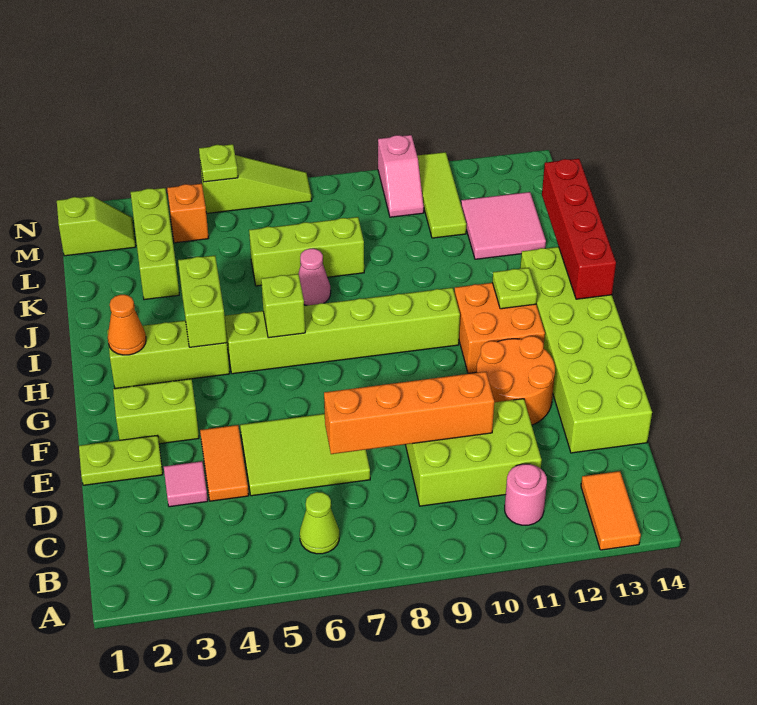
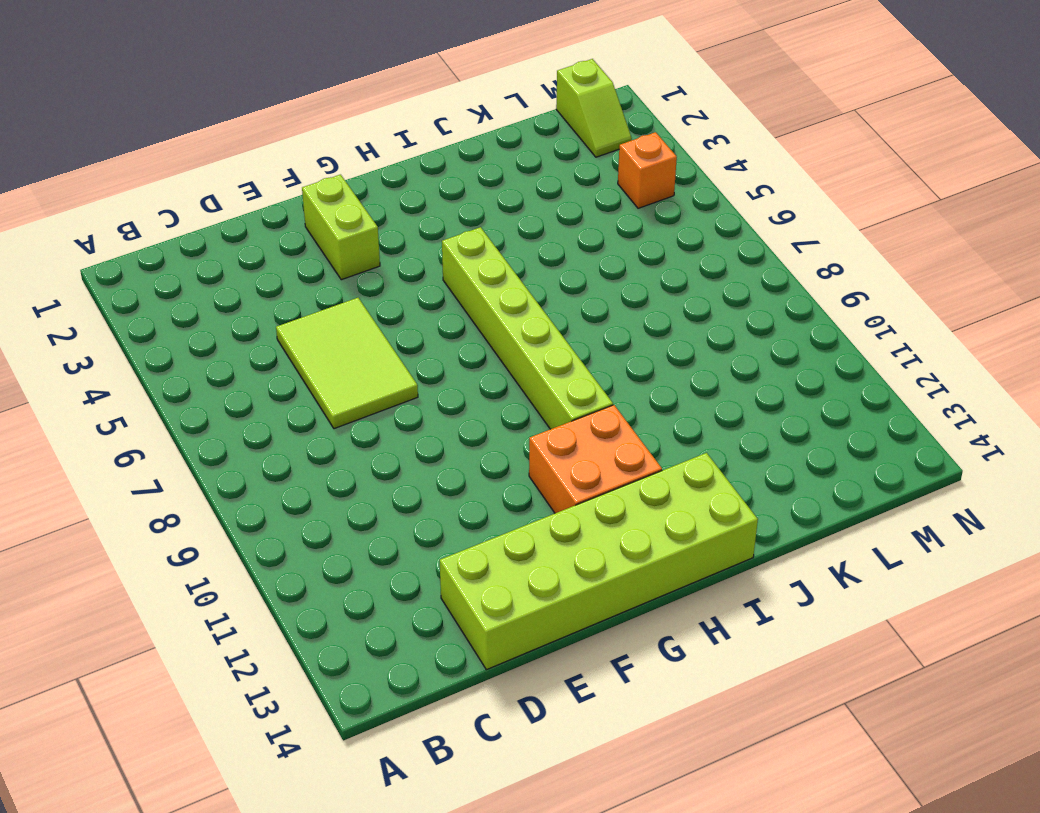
none -> orange 1x2 tile [581,471,641,550]
none -> lime 1x1 cone [300,492,339,554]
none -> pink 1x1 round brick [505,464,547,525]
none -> lime 2x3 brick [405,399,542,506]

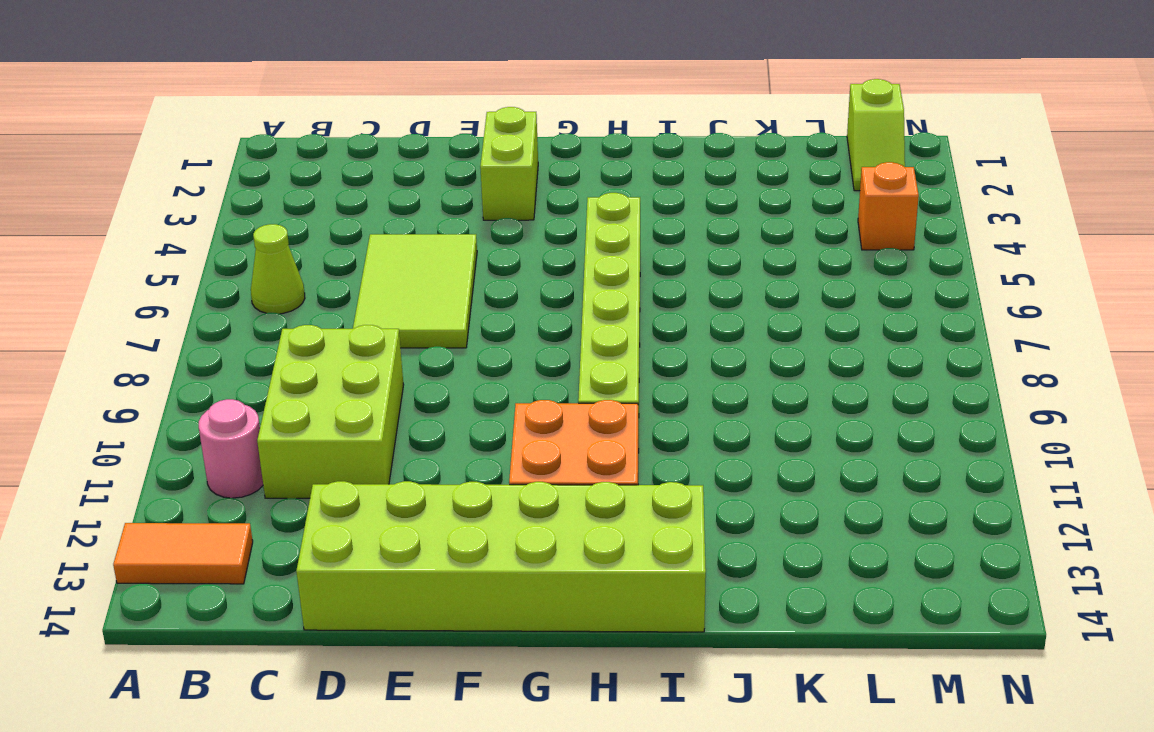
none -> pink 1x1 tile [164,461,208,507]
none -> orange 1x2 tile [200,425,249,501]
none -> lime 1x2 plate [79,435,163,485]
none -> orange 2x2 round brick [477,336,555,425]

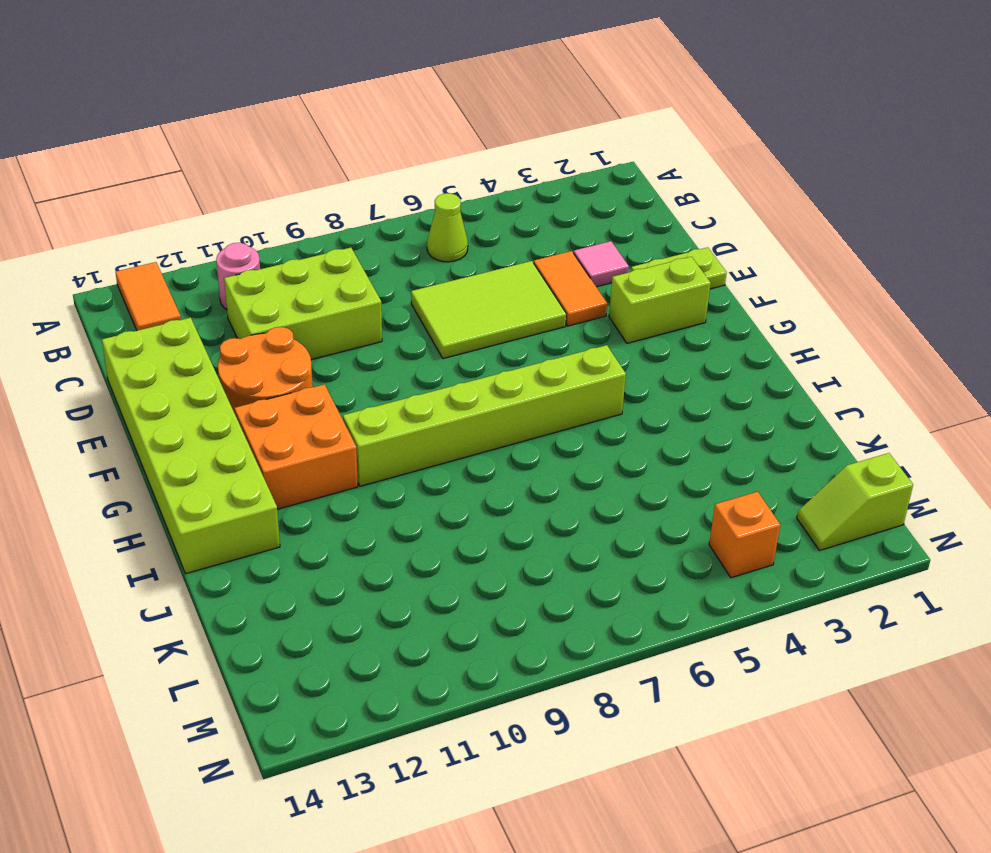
none -> lime 1x3 brick [107,320,230,389]
none -> pink 1x1 cone [298,249,331,306]
none -> lime 1x3 brick [131,188,179,300]
none -> lime 1x3 brick [249,217,364,286]

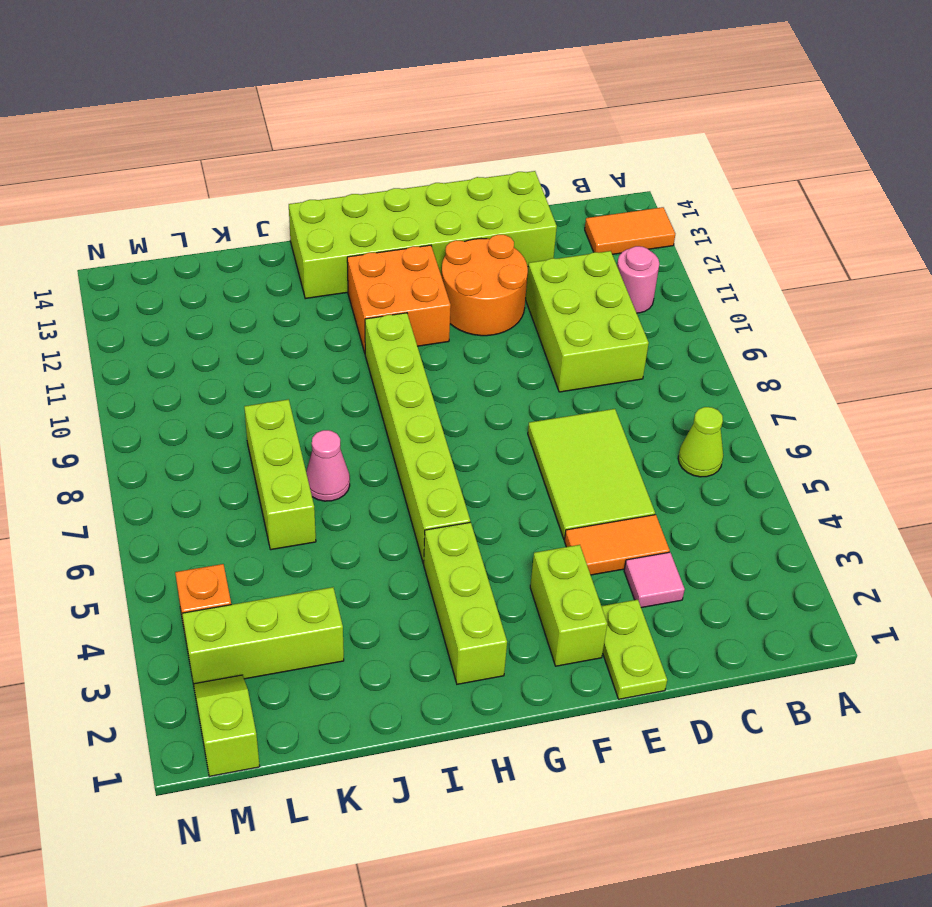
none -> pink 2x2 tile [461,192,546,259]
none -> lime 1x3 tile [417,152,466,238]
none -> pink 1x2 slope [378,135,424,217]
none -> lime 1x3 slope [200,155,312,214]

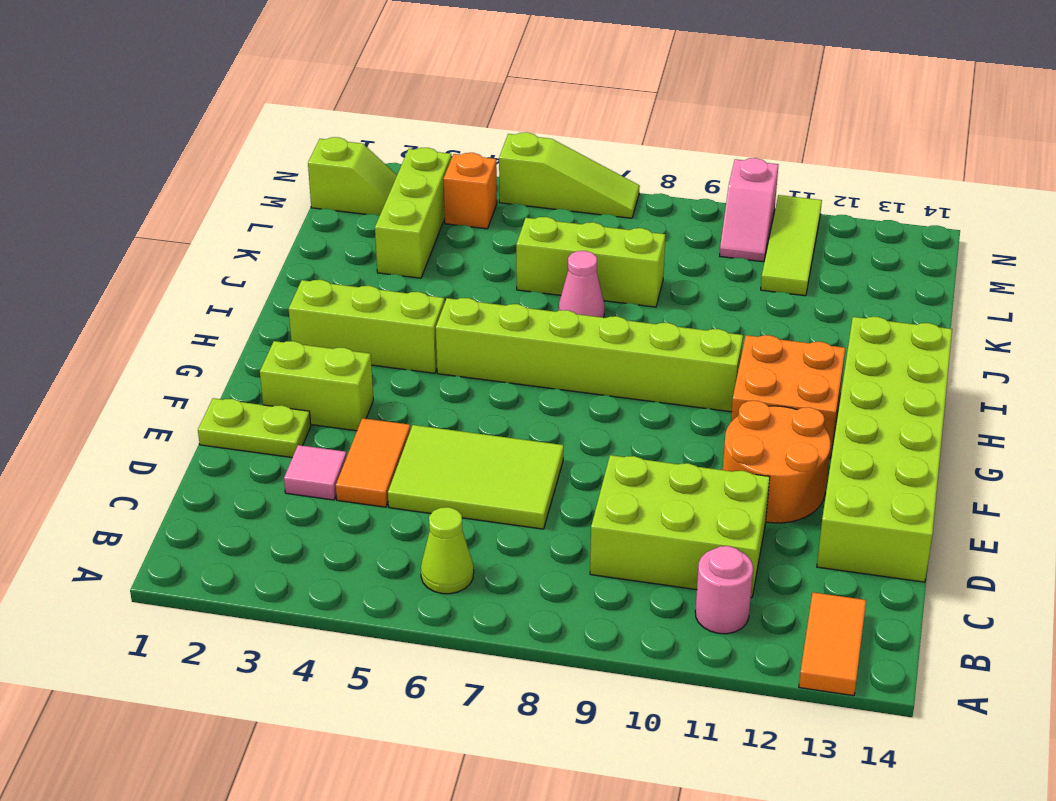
none -> pink 2x2 tile [461,192,546,259]
none -> orange 1x4 brick [324,372,494,454]
none -> orange 1x1 cone [108,295,146,355]
none -> lime 1x2 brick [178,256,227,347]

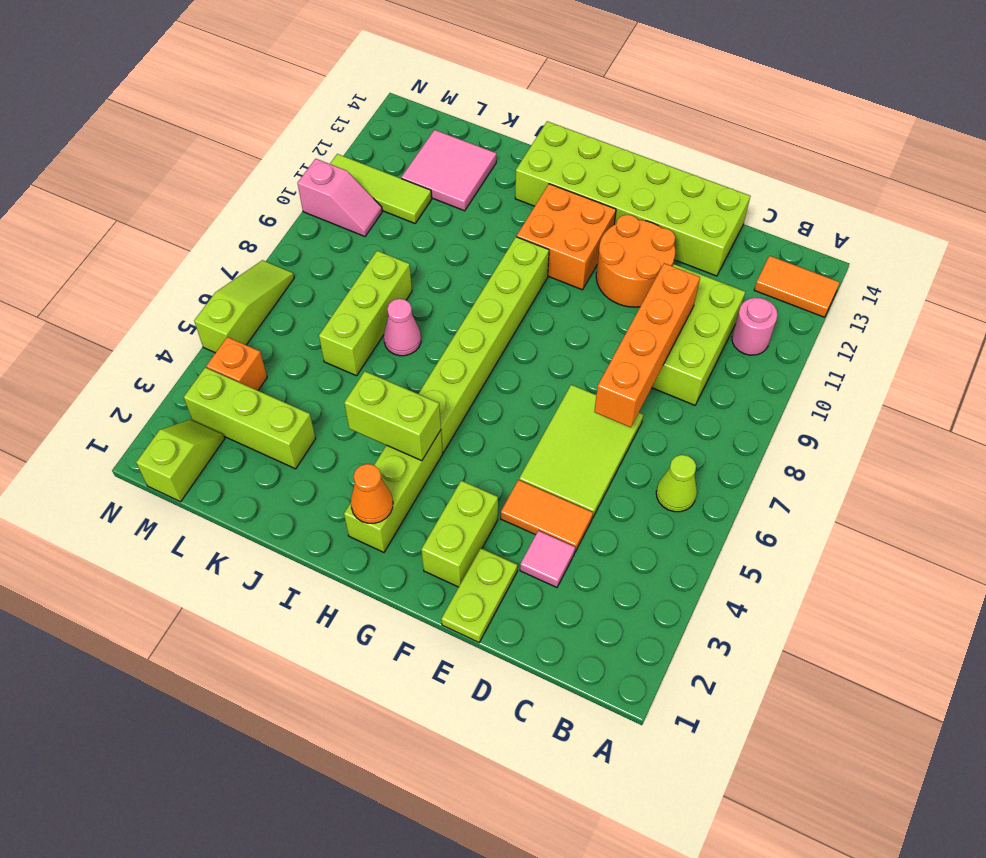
none -> lime 1x1 brick [261,274,305,338]
none -> lime 1x1 plate [492,268,537,309]
none -> red 1x4 brick [542,159,616,299]
none -> lime 1x1 plate [199,144,238,182]

